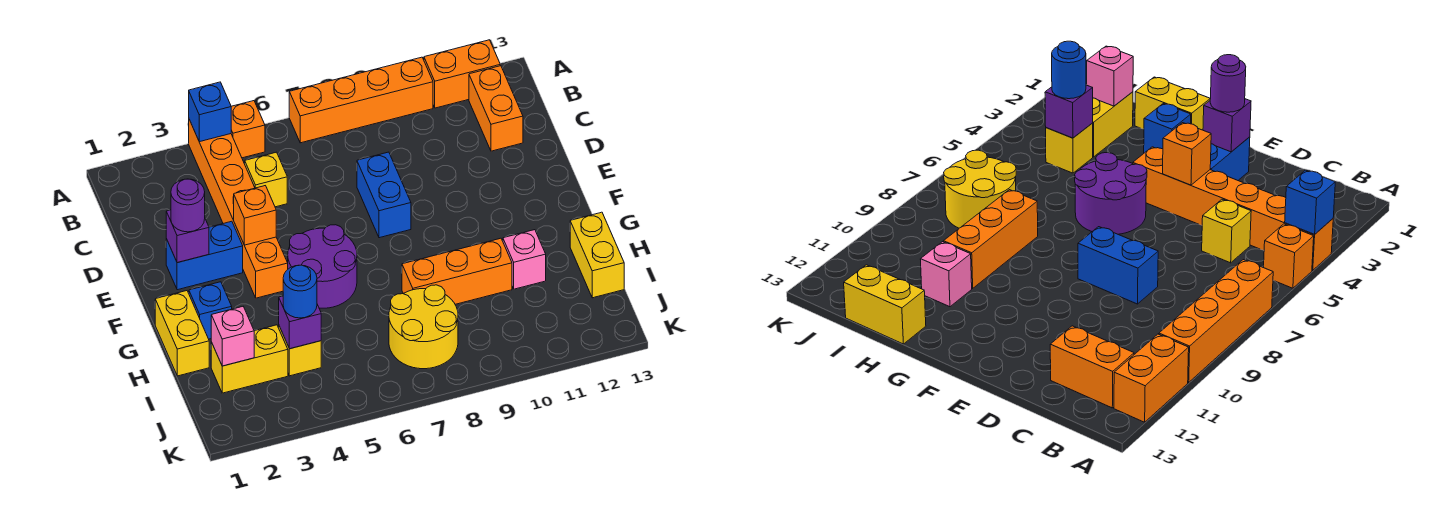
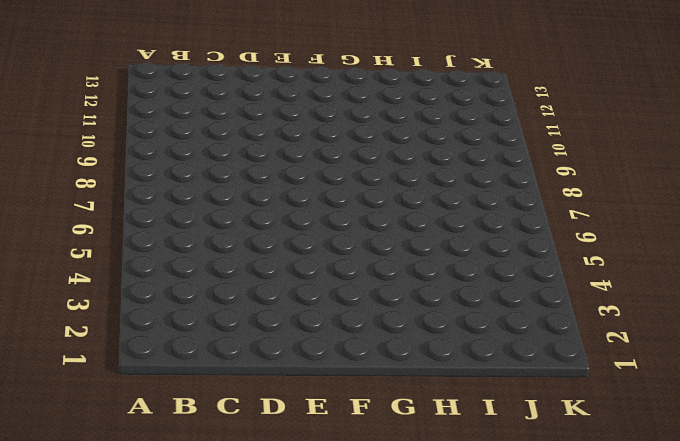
none -> orange 1x6 brick [189,120,288,298]
none -> orange 1x1 brick [231,101,265,158]
none -> orange 1x4 brick [289,57,433,143]

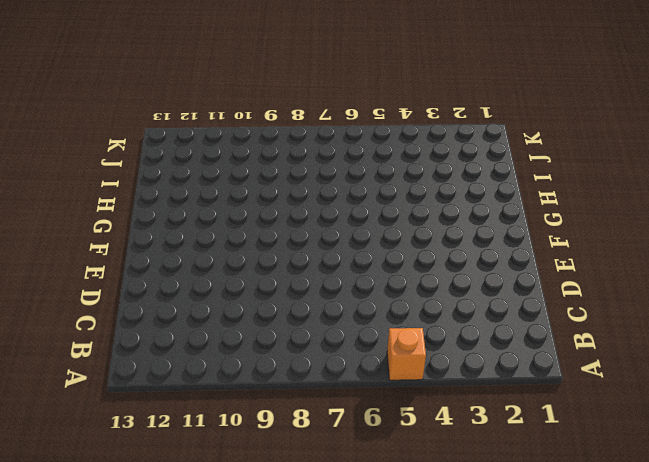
none -> orange 1x6 brick [189,120,288,298]
none -> orange 1x4 brick [289,57,433,143]
none -> orange 1x2 brick [424,40,500,108]

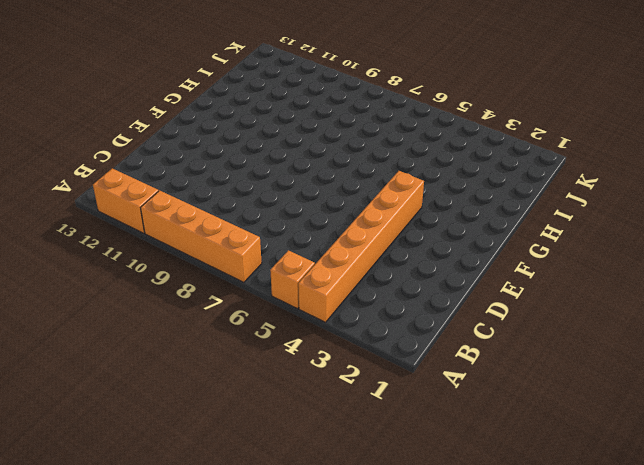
none -> orange 1x2 brick [469,66,523,151]
none -> yellow 1x1 brick [244,152,287,207]
none -> blue 1x2 brick [357,152,411,238]

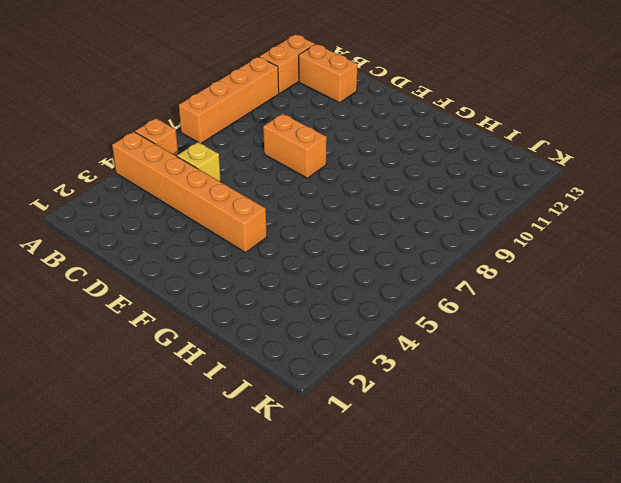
orange 1x2 brick [263,114,327,178] -> blue 1x2 brick [357,152,411,238]
none -> blue 1x2 brick [166,221,243,290]
none -> purple 2x2 round brick [288,225,357,308]
none -> yellow 1x2 brick [155,291,209,376]

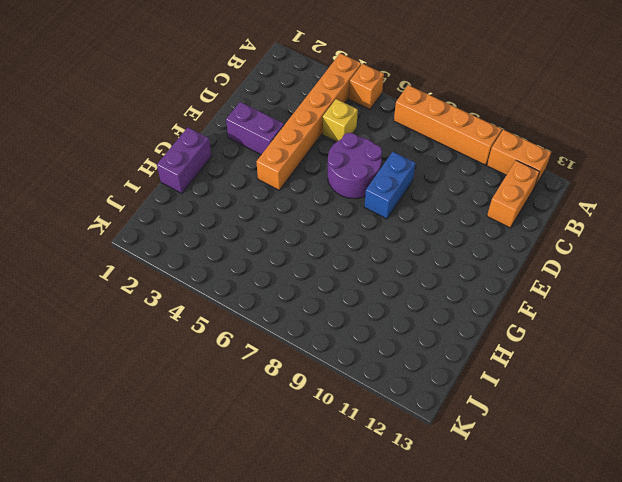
purple 2x2 round brick [328,133,382,198] -> purple 2x2 round brick moved to [288,225,357,308]
purple 1x2 brick [226,102,284,155] -> blue 1x2 brick [166,221,243,290]
purple 1x2 brick [157,127,212,193] -> yellow 1x2 brick [155,291,209,376]
none -> blue 1x1 brick [189,282,232,339]
none -> orange 1x3 brick [402,238,512,304]
none -> pink 1x1 brick [503,230,546,289]

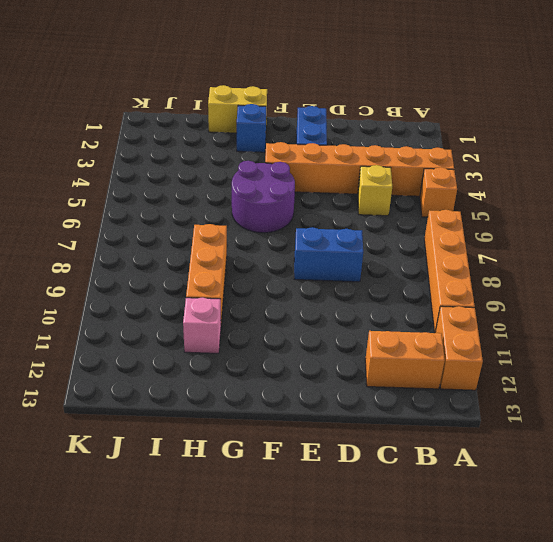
none -> yellow 1x2 brick [570,212,624,298]
none -> yellow 1x2 brick [211,325,288,393]
none -> yellow 1x1 brick [278,326,321,376]

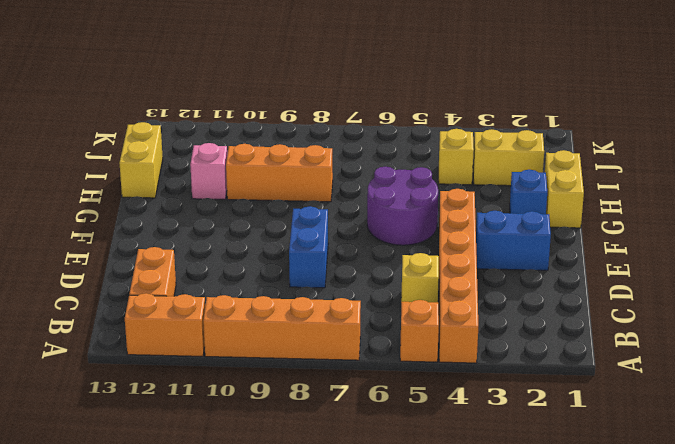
none -> yellow 2x2 round brick [389,285,458,369]
none -> blue 1x1 brick [189,82,231,142]
none -> purple 1x1 brick [166,210,209,263]

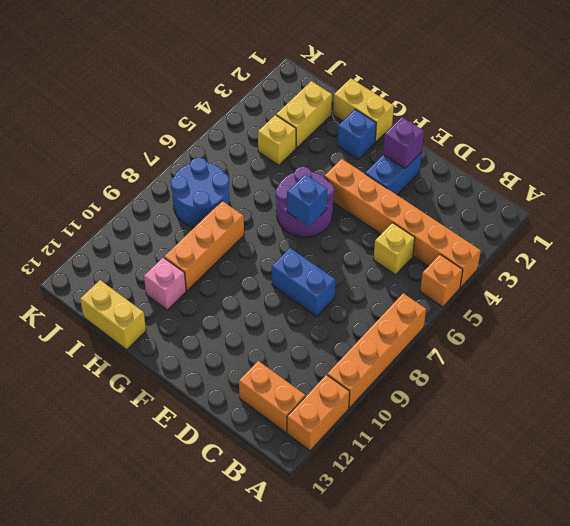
blue 1x1 brick [287,174,327,227] -> blue 1x1 brick moved to [189,82,231,142]
blue 2x2 round brick [171,158,230,227] -> yellow 2x2 round brick [389,285,458,369]
none -> orange 1x1 brick [234,186,276,245]
none -> pink 1x1 brick [211,307,254,366]
none -> purple 1x1 brick [279,296,321,349]

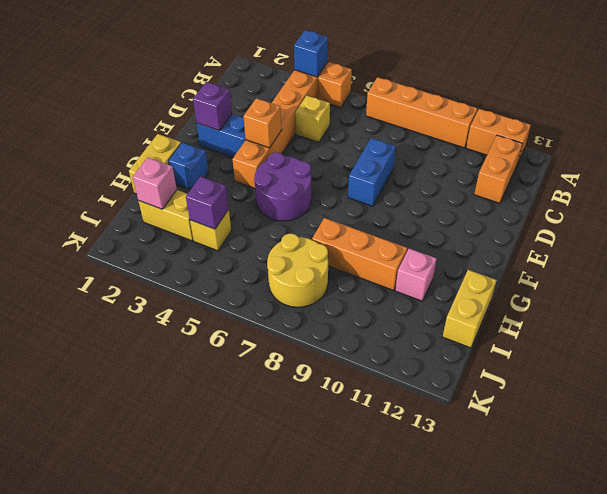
none -> purple 1x1 round brick [171,179,205,232]
none -> blue 1x1 round brick [283,265,317,318]

